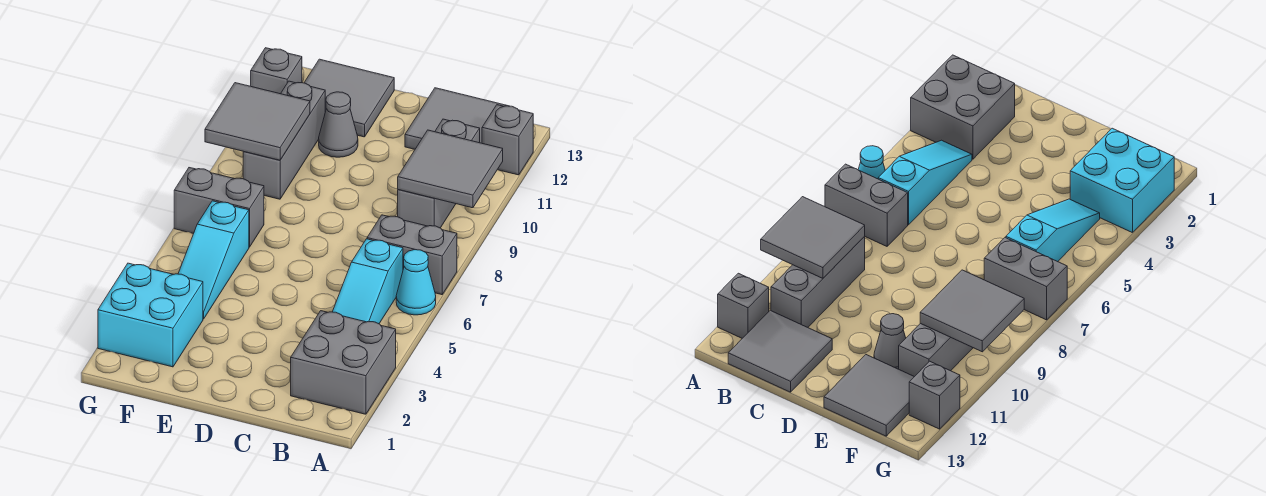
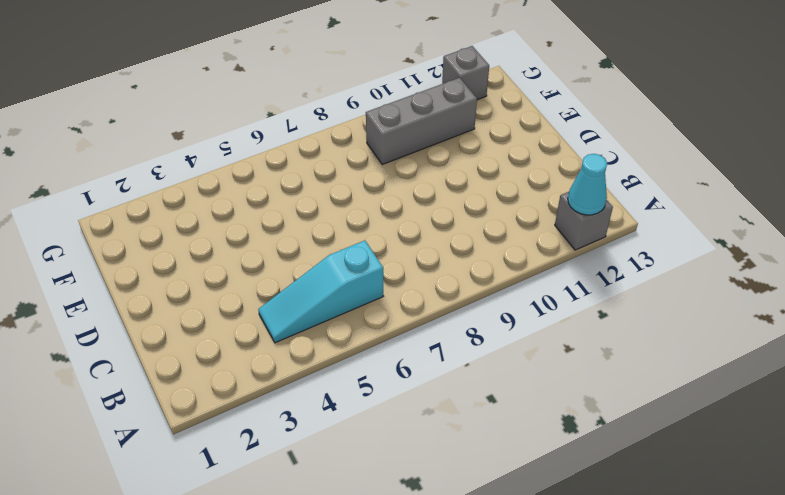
cyan 1x1 cone [568,154,607,215] -> cyan 1x1 cone moved to [396,250,436,315]
none -> grey 2x2 brick [291,311,396,414]
none -> grey 1x2 brick [367,215,457,295]
none -> grey 1x3 brick [398,119,480,228]

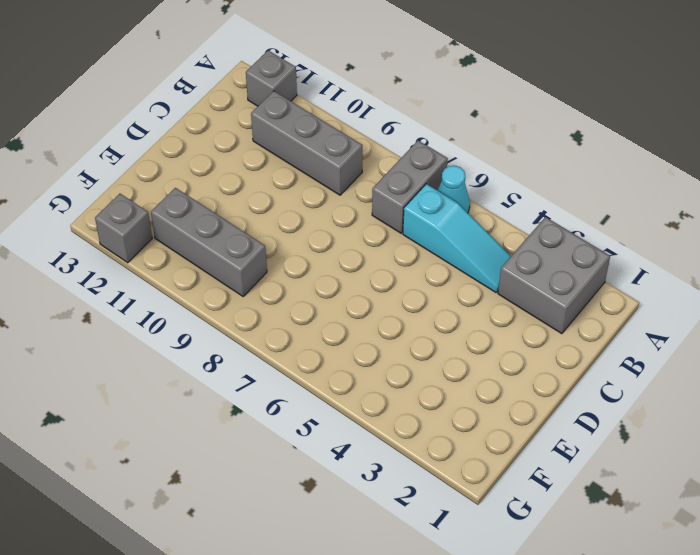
none -> grey 2x2 tile [405,88,507,149]
none -> grey 1x1 cone [319,92,358,157]
none -> grey 2x2 tile [304,59,394,137]

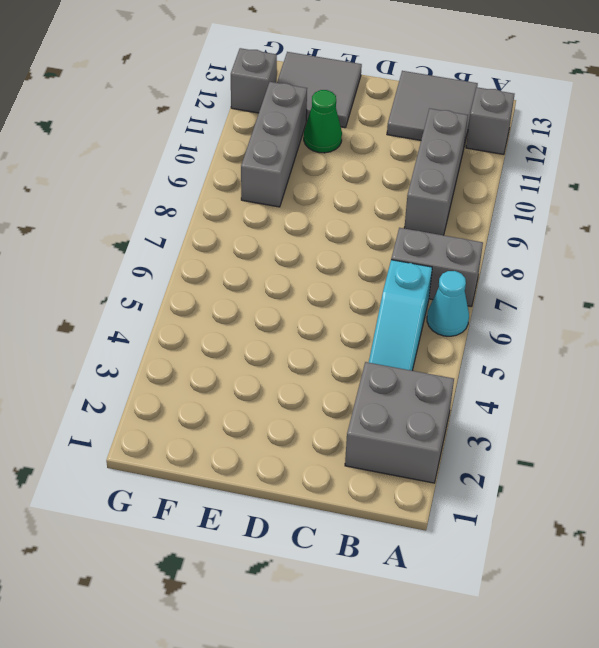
green 1x1 cone [304,90,342,153] -> grey 1x1 cone [319,92,358,157]
none -> cyan 2x2 brick [98,263,203,367]
none -> cyan 1x3 slope [178,201,249,319]
none -> grey 1x2 brick [174,168,264,247]

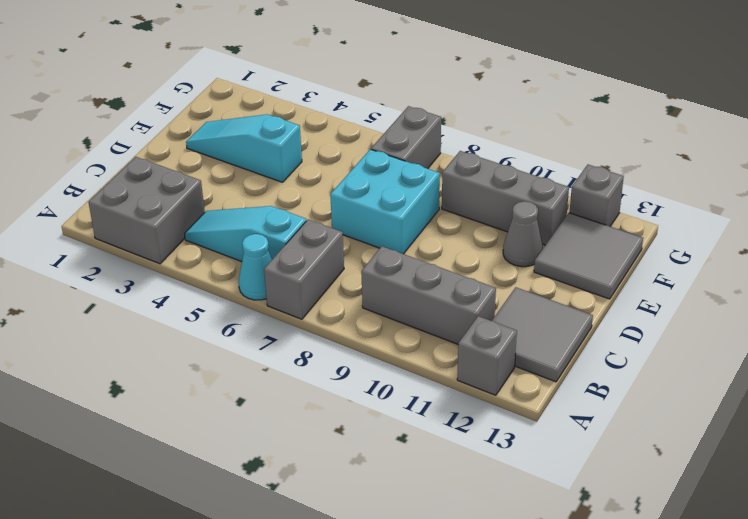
cyan 2x2 brick [330,149,440,254] -> cyan 2x2 brick moved to [98,263,203,367]
cyan 1x3 slope [186,114,302,182] -> cyan 1x3 slope moved to [178,201,249,319]
none -> grey 2x2 tile [398,130,503,208]
none -> grey 2x2 tile [205,83,310,160]

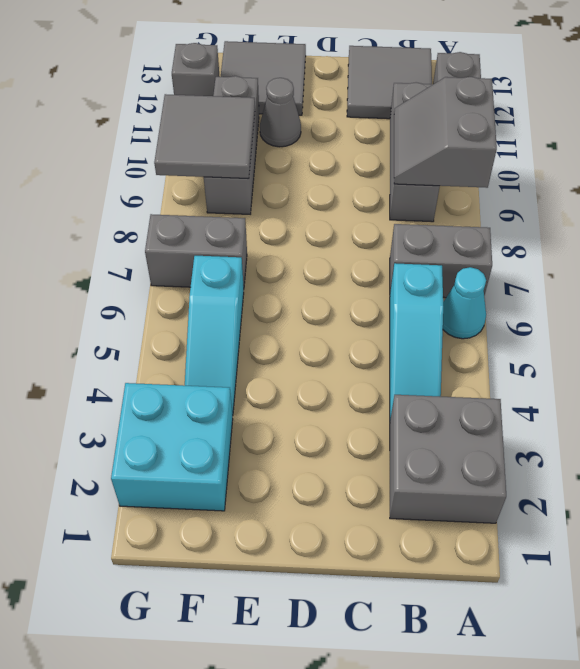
grey 2x2 slope [394,77,497,188] -> grey 2x2 tile [398,130,503,208]

